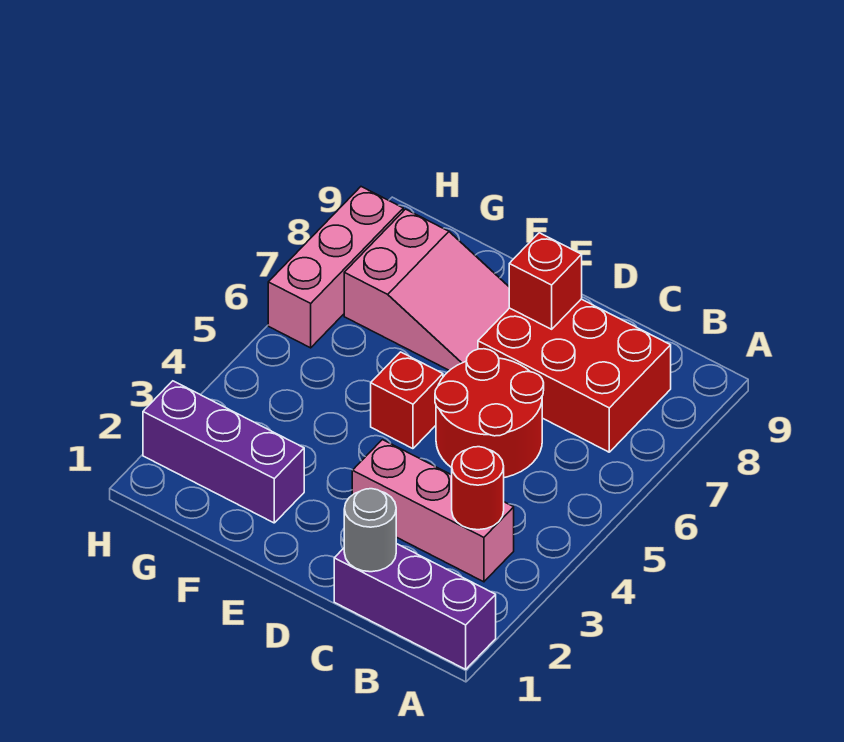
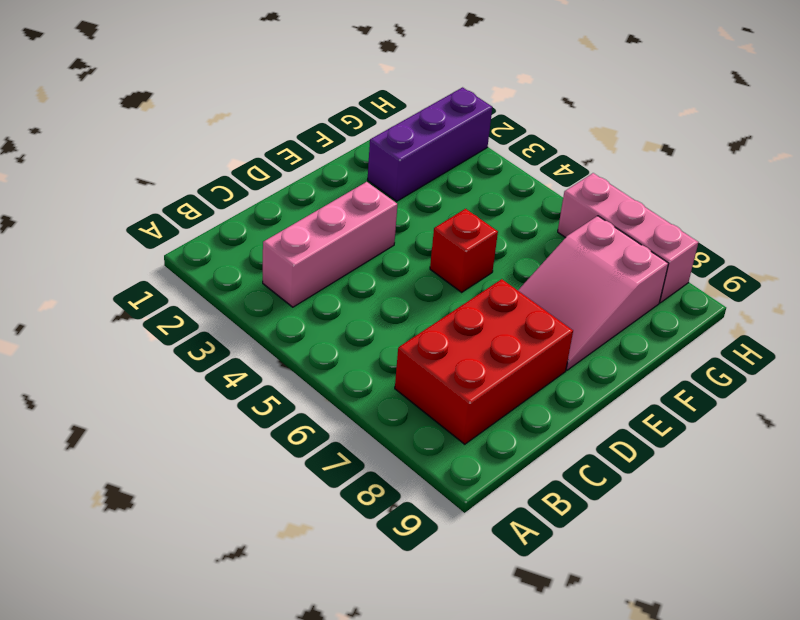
none -> purple 1x3 brick [334,544,496,669]
none -> red 2x2 round brick [435,349,544,478]

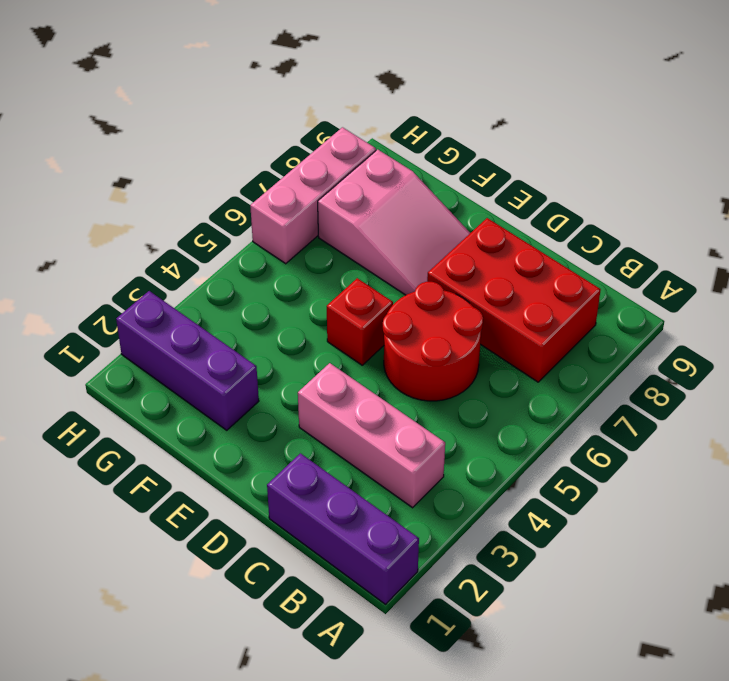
none -> red 1x1 round brick [452,447,504,530]
none -> grey 1x1 round brick [344,489,396,572]

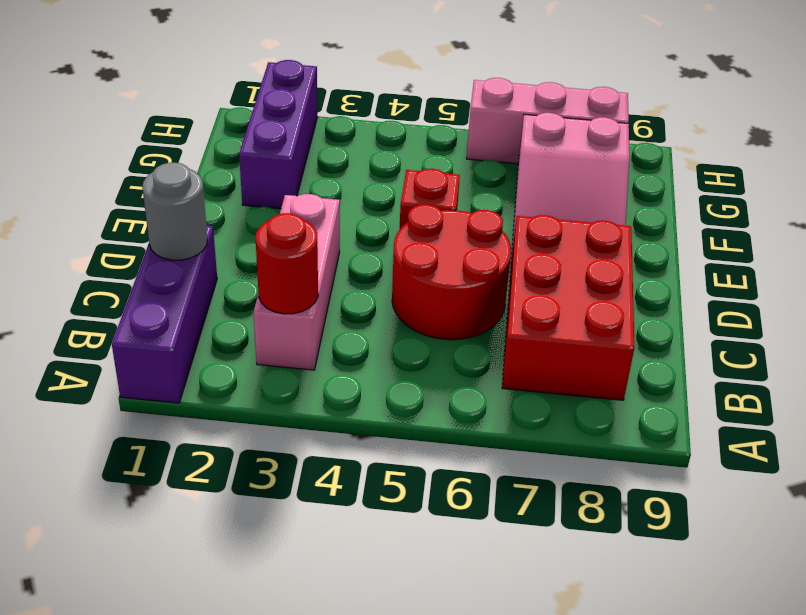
none -> red 1x1 brick [509,233,582,329]

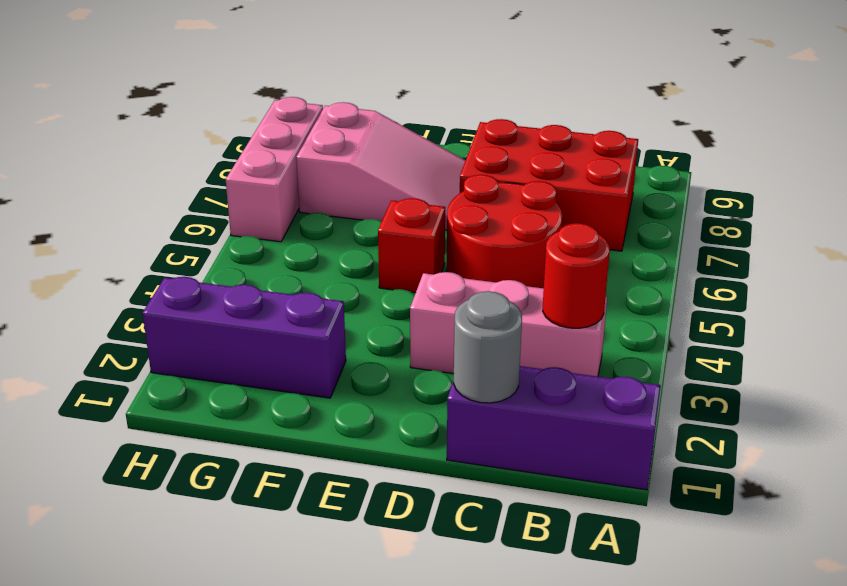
none -> red 1x1 brick [509,233,582,329]

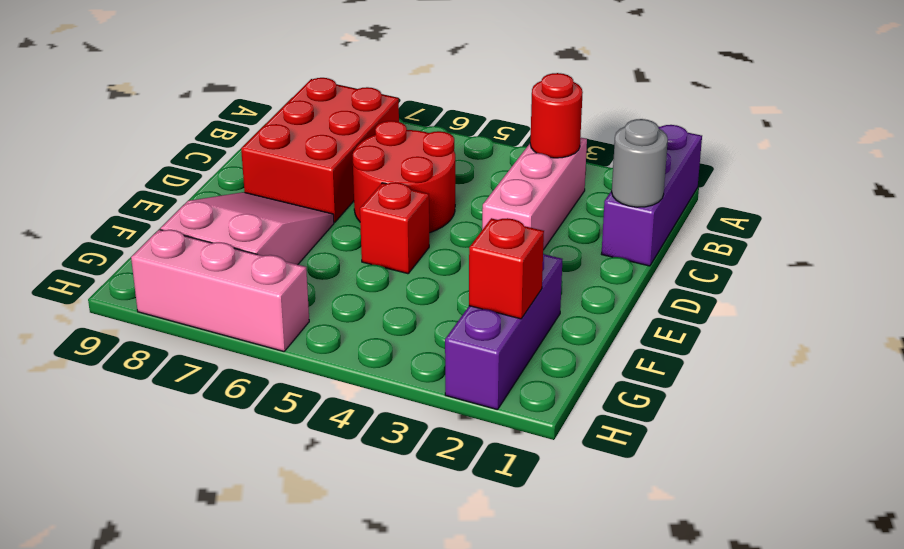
red 1x1 brick [469,218,544,319] -> red 1x1 brick moved to [509,233,582,329]

